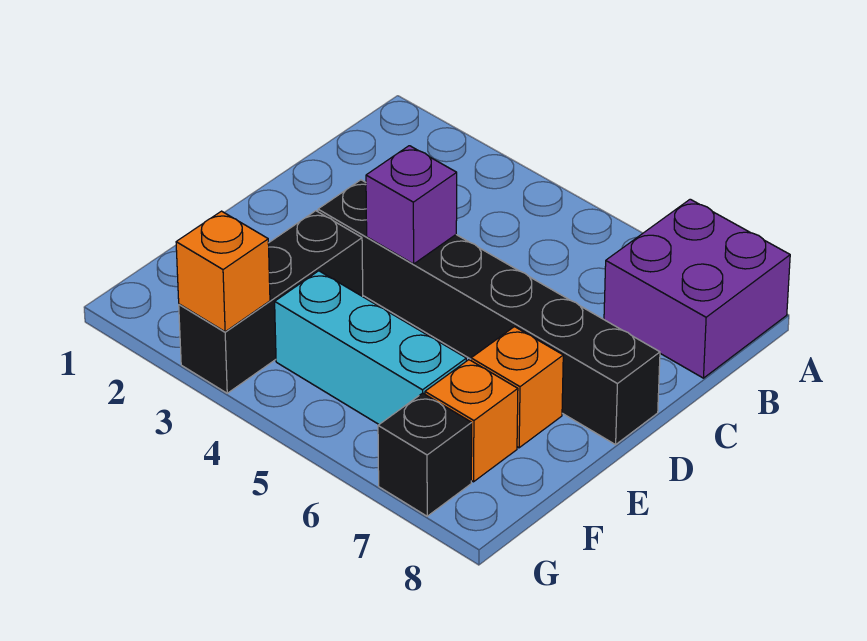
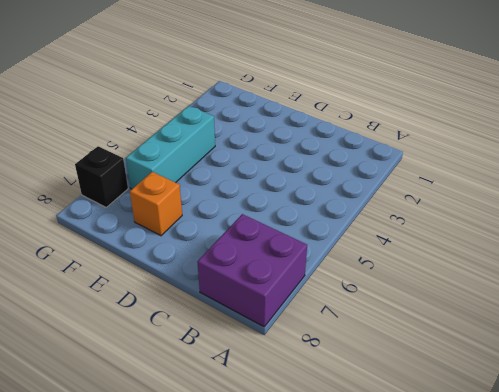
none -> black 1x6 brick [318,180,660,445]
none -> black 1x3 brick [179,211,363,393]

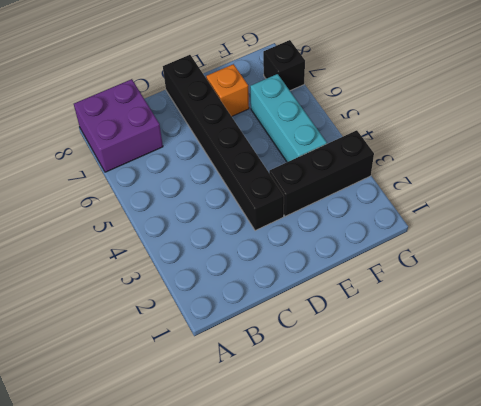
none -> orange 1x1 brick [425,360,518,482]
none -> purple 1x1 brick [366,146,457,264]

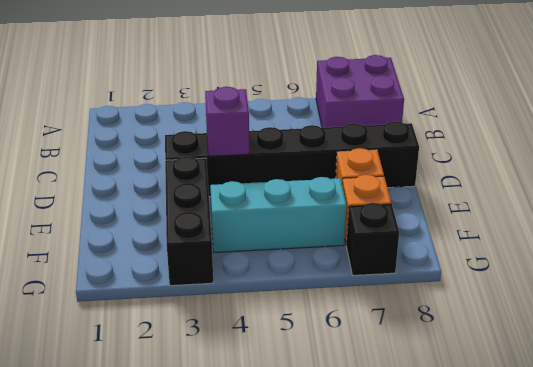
none -> orange 1x1 brick [176,211,270,332]

